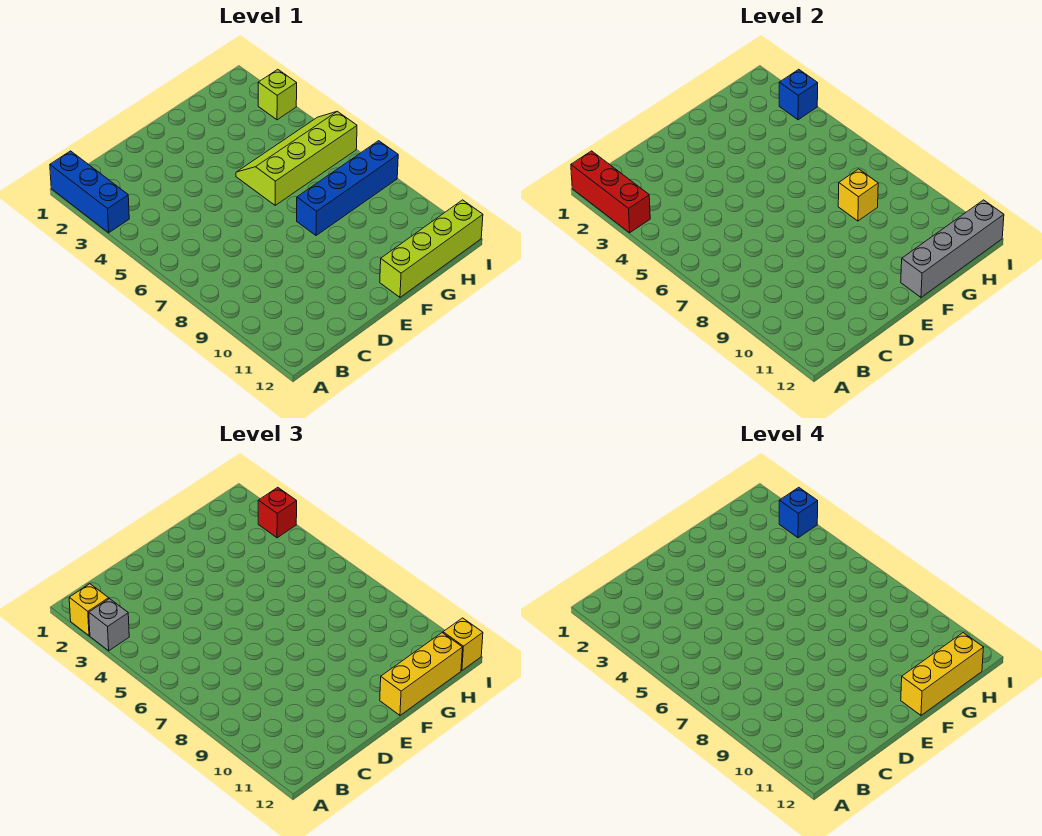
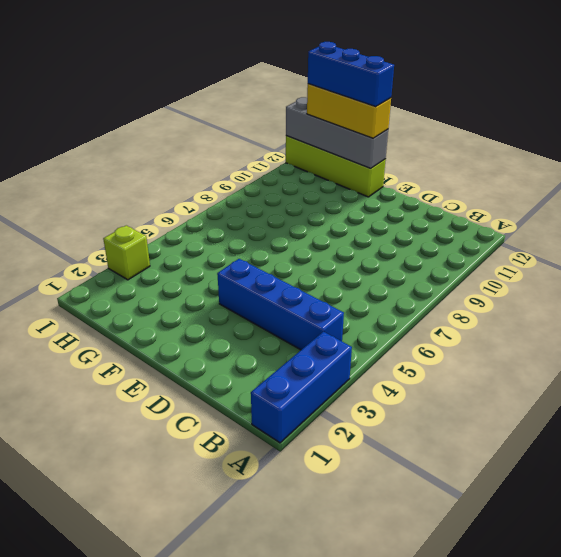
blue 1x4 brick [217,259,344,350] -> blue 1x4 brick moved to [297,141,398,236]
blue 1x3 brick [308,42,394,107] -> yellow 1x3 brick [901,633,984,715]
none -> lime 2x4 slope [236,111,357,205]
none -> red 1x3 brick [571,151,650,233]
none -> yellow 1x1 brick [838,169,878,221]

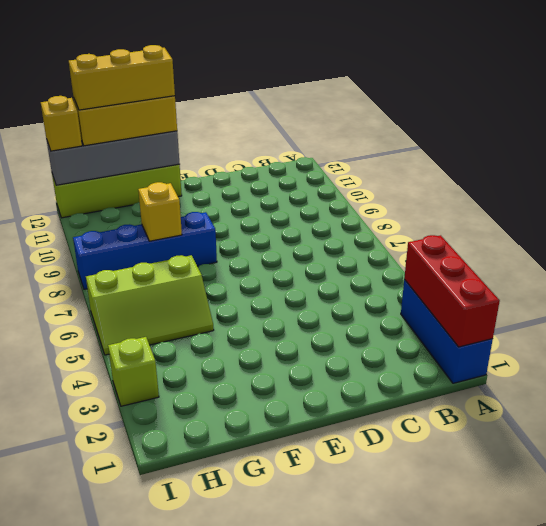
lime 2x3 slope [86,255,214,355] -> lime 2x4 slope [236,111,357,205]
none -> blue 1x1 brick [779,69,818,120]
none -> yellow 1x1 brick [69,584,109,636]
none -> grey 1x1 brick [89,599,129,651]

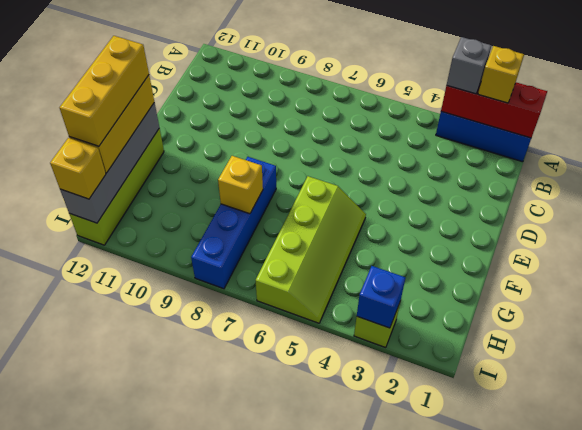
none -> red 1x1 brick [258,487,297,538]
none -> blue 1x1 brick [779,487,818,538]

